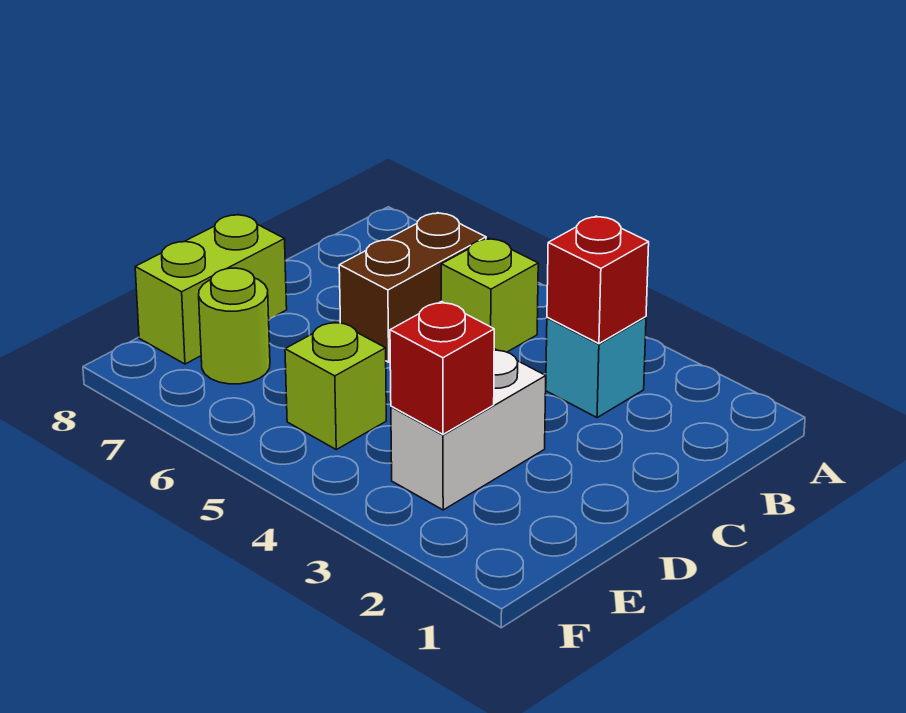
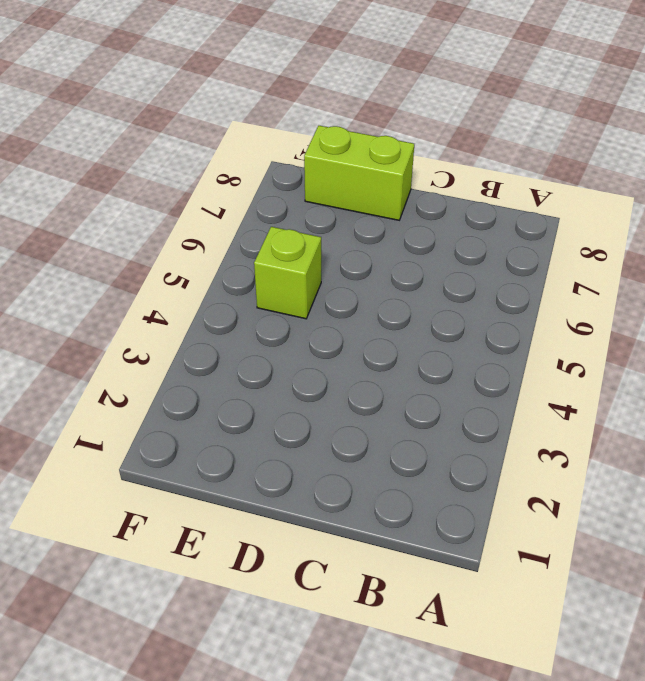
none -> cyan 1x1 brick [546,317,646,418]
none -> lime 1x1 brick [441,238,538,352]

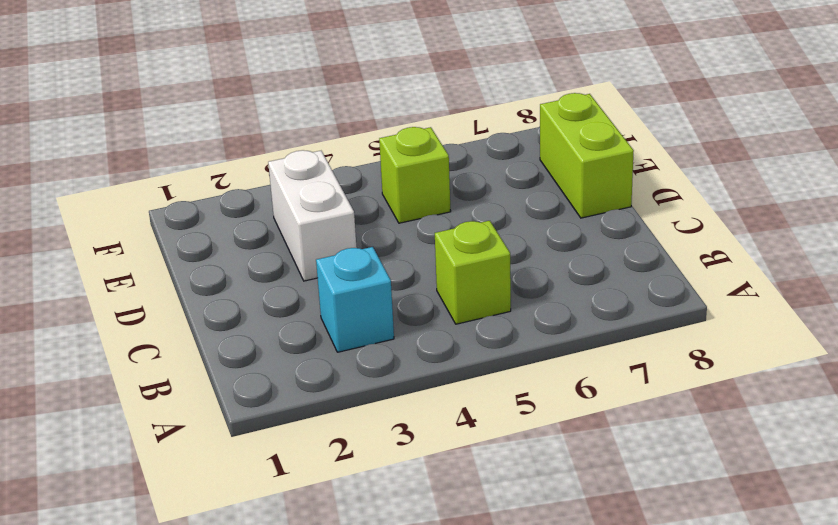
none -> brown 1x2 brick [339,213,486,362]
none -> lime 1x1 round brick [199,268,270,384]

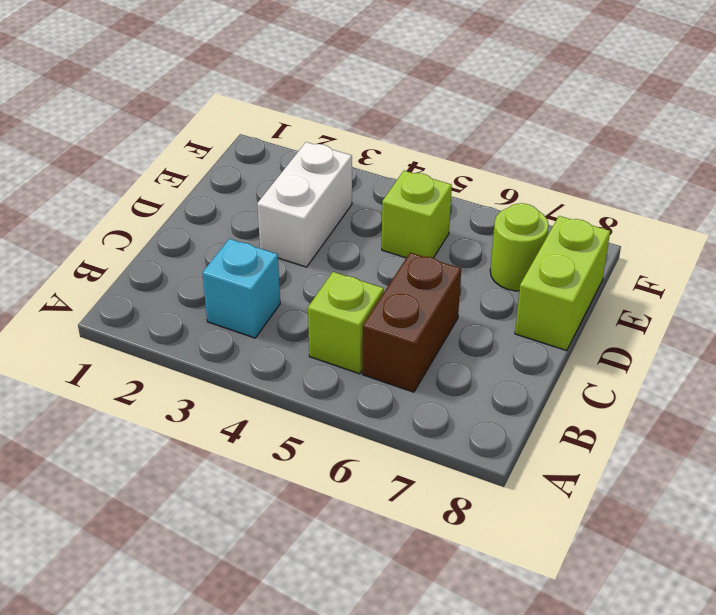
none -> red 1x1 brick [547,216,649,344]
none -> red 1x1 brick [390,301,494,434]

